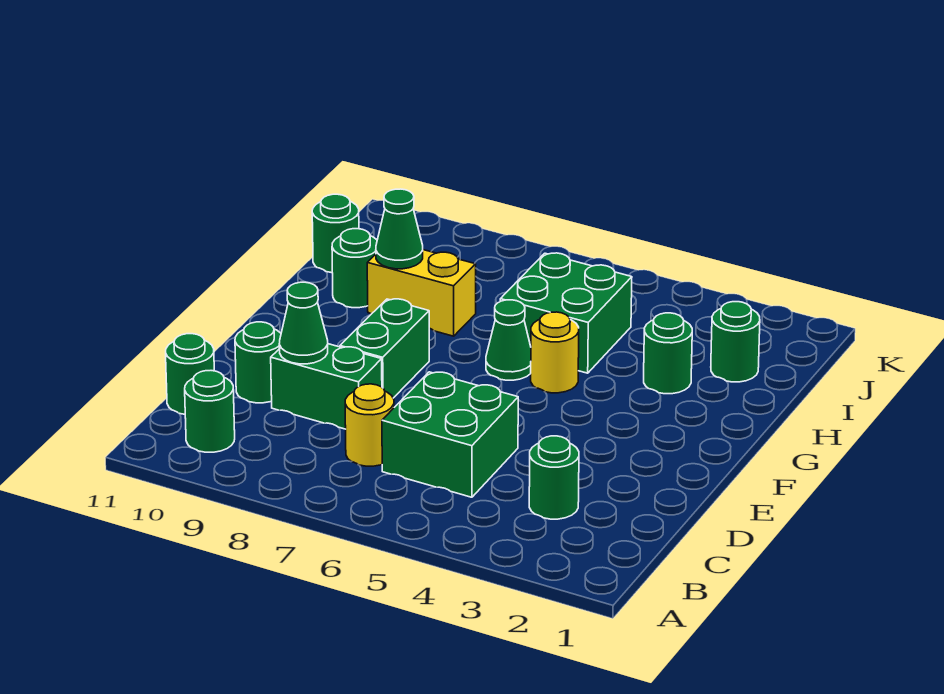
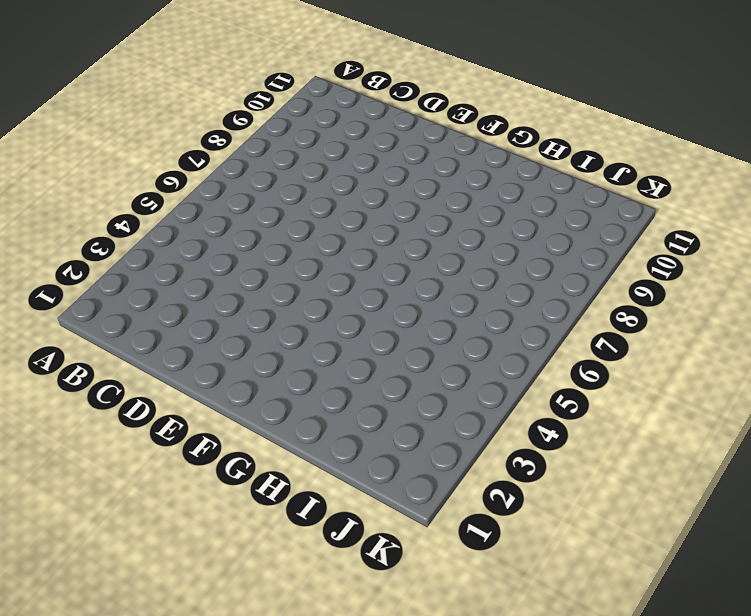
none -> green 1x1 round brick [185,371,235,452]
none -> green 1x1 round brick [529,436,579,519]
none -> green 2x2 brick [382,372,518,497]

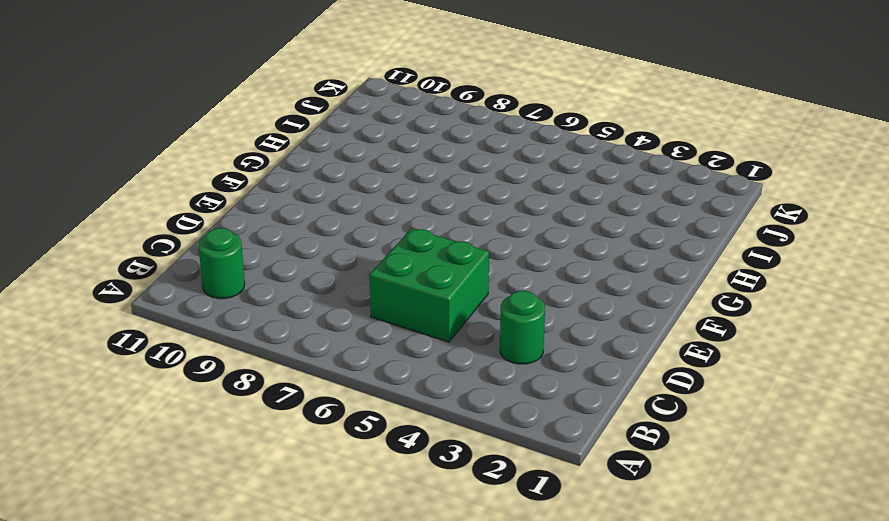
none -> yellow 1x1 round brick [345,384,394,466]
none -> green 1x1 round brick [166,334,214,414]
none -> green 1x2 brick [271,344,382,429]

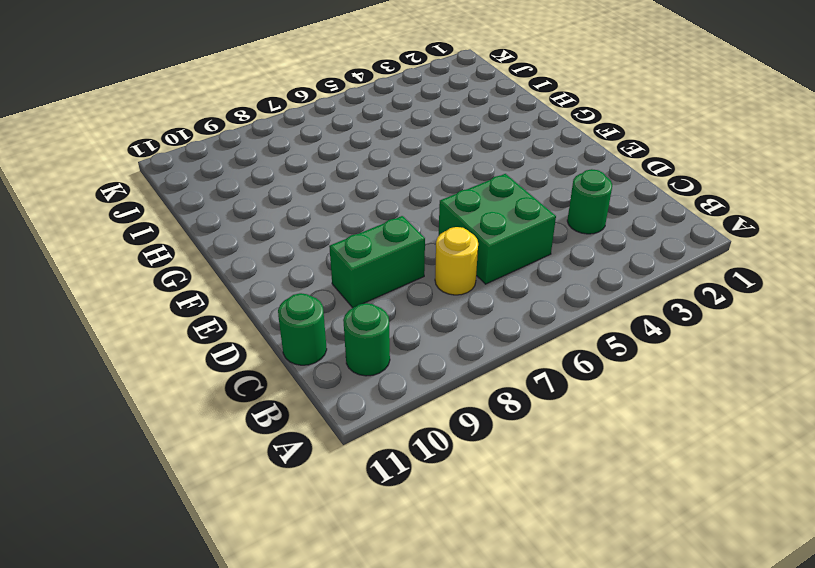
none -> green 1x1 round brick [235,322,281,403]
none -> green 1x2 brick [340,299,429,398]
none -> yellow 1x1 round brick [531,312,579,393]

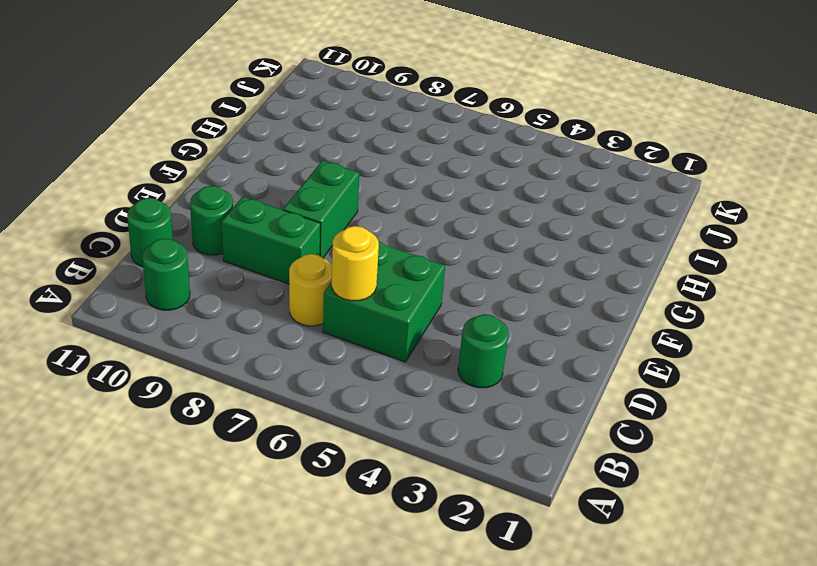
yellow 1x1 round brick [332,226,379,301] -> yellow 1x1 round brick moved to [531,312,579,393]
none -> green 1x1 cone [486,300,531,380]
none -> green 1x1 round brick [644,313,692,394]
none -> green 2x2 brick [500,253,632,373]

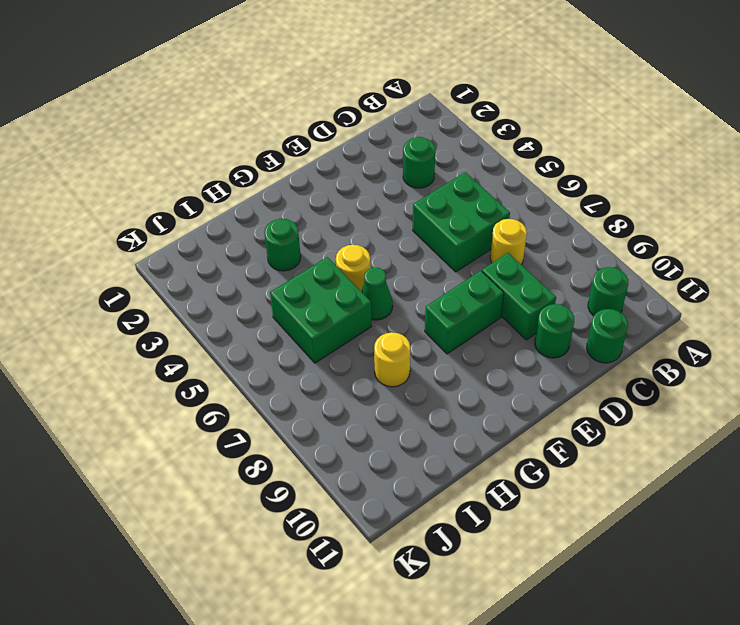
yellow 1x1 round brick [374,332,410,387] -> yellow 1x2 brick [367,250,476,336]
none -> green 1x1 round brick [332,229,377,308]
none -> green 1x1 round brick [711,302,760,382]
none -> green 1x1 round brick [312,194,359,273]

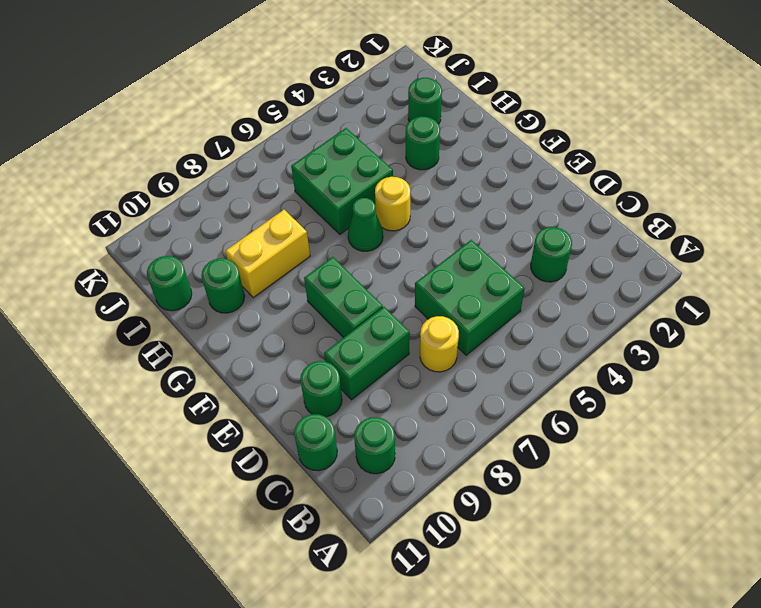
none -> green 1x1 cone [279,282,328,364]
none -> green 1x1 cone [376,189,423,269]

